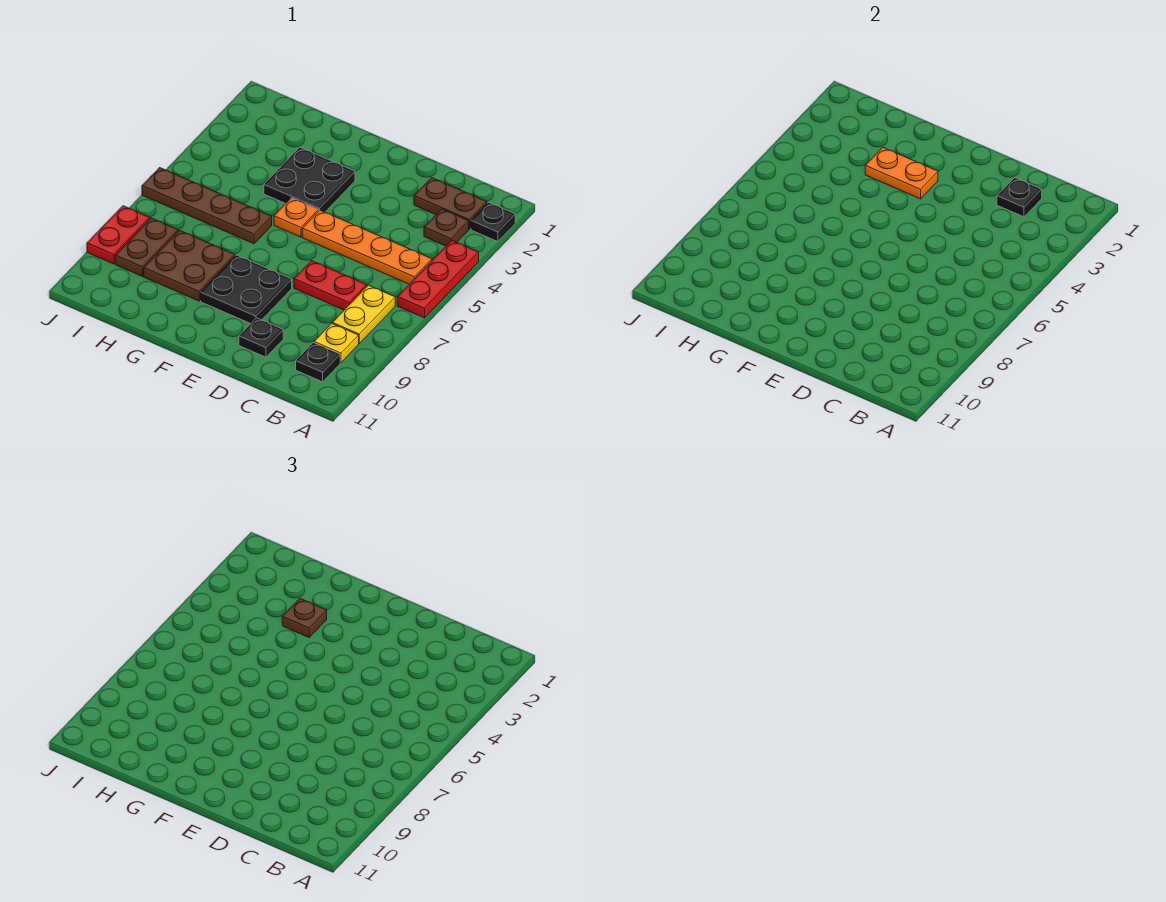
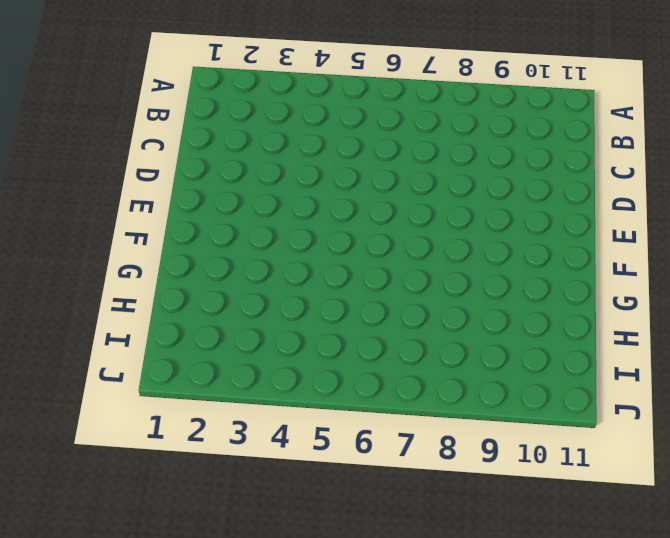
none -> black 1x1 plate [471,202,515,242]
none -> red 1x3 plate [397,240,479,318]
none -> brown 1x2 plate [414,178,487,229]

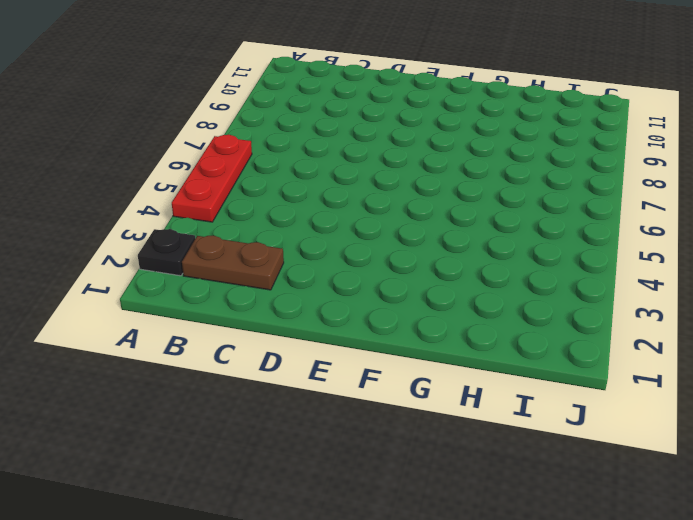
none -> brown 1x1 plate [424,209,469,246]
none -> orange 1x4 plate [302,210,432,284]
none -> yellow 1x2 plate [332,285,395,343]

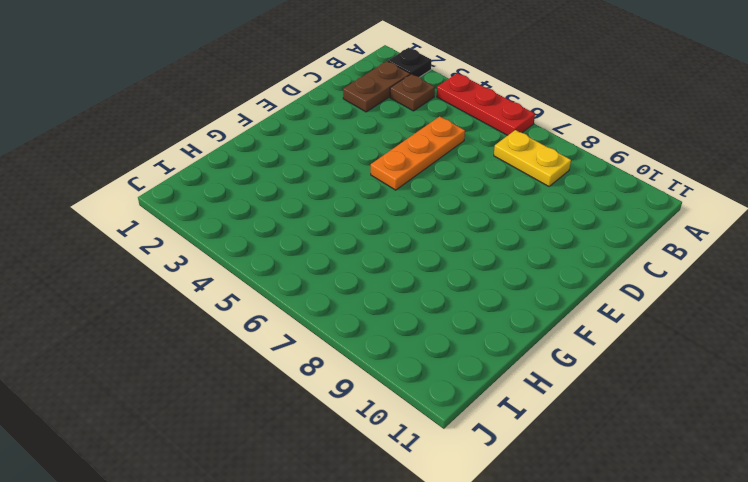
orange 1x3 plate [371,116,465,190] -> orange 1x4 plate [302,210,432,284]
none -> yellow 1x1 plate [314,323,359,363]
none -> black 1x1 plate [296,343,340,382]
none -> red 1x2 plate [294,261,367,310]

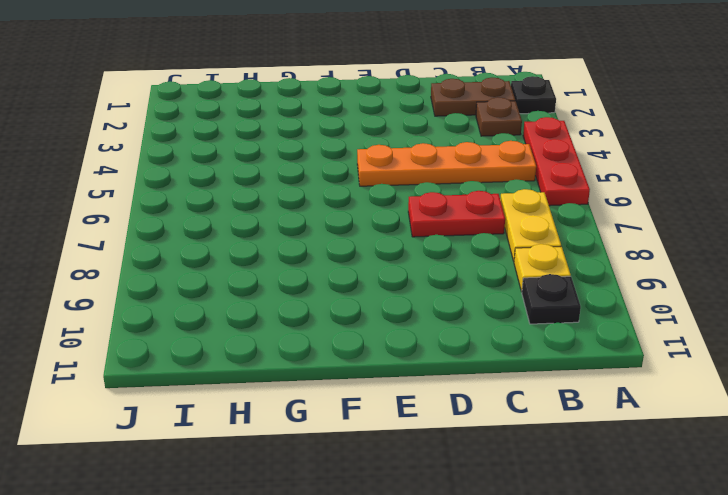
none -> black 1x1 plate [239,318,283,357]
none -> black 2x2 plate [201,255,292,324]
none -> black 2x2 plate [264,147,355,212]

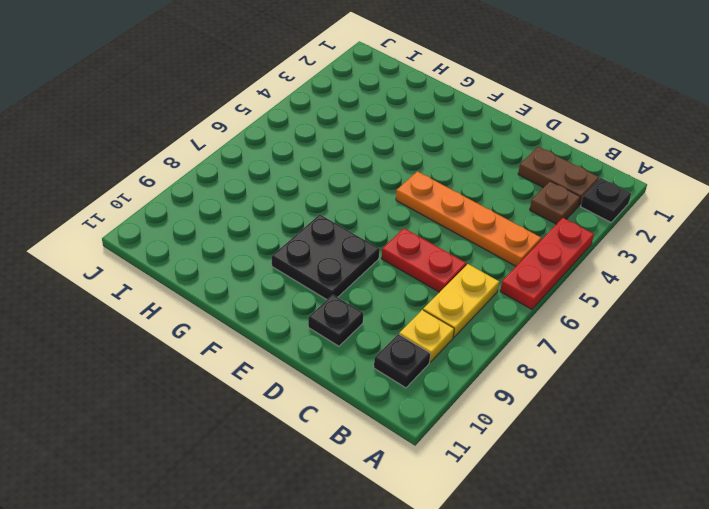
none -> black 2x2 plate [264,147,355,212]
none -> orange 1x1 plate [274,198,318,237]
none -> brown 1x4 plate [142,168,272,244]

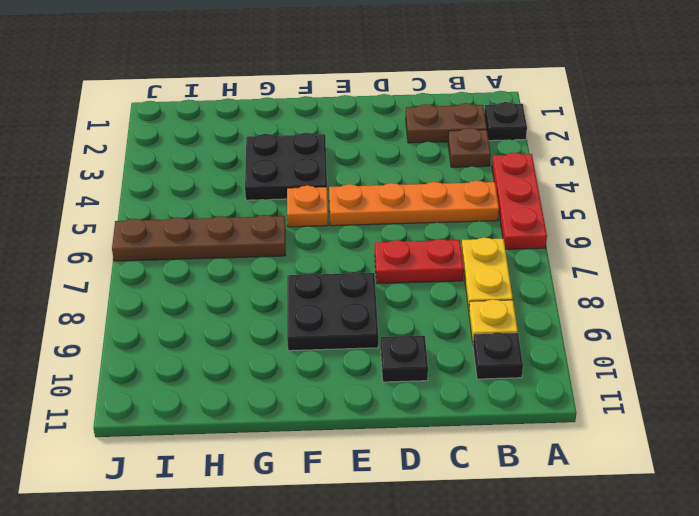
none -> brown 2x2 plate [144,230,235,301]
none -> brown 1x2 plate [115,218,178,276]
none -> red 1x2 plate [87,206,150,264]

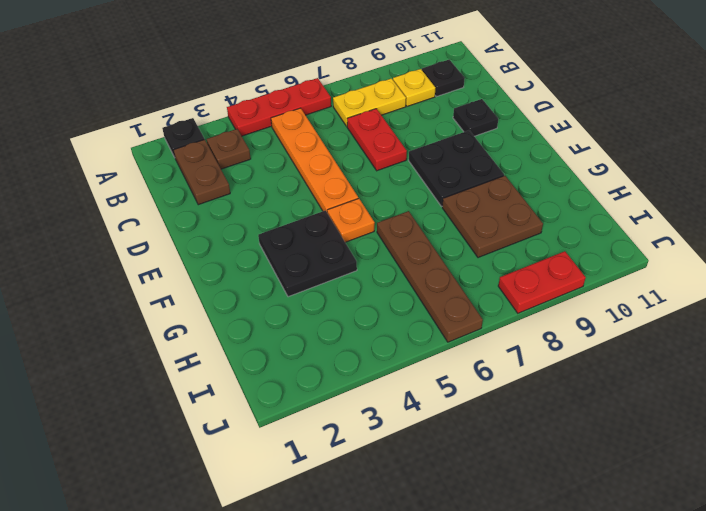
none -> brown 1x2 plate [115,218,178,276]
none -> black 1x1 plate [997,178,1042,217]
none -> orange 1x2 plate [865,147,938,199]

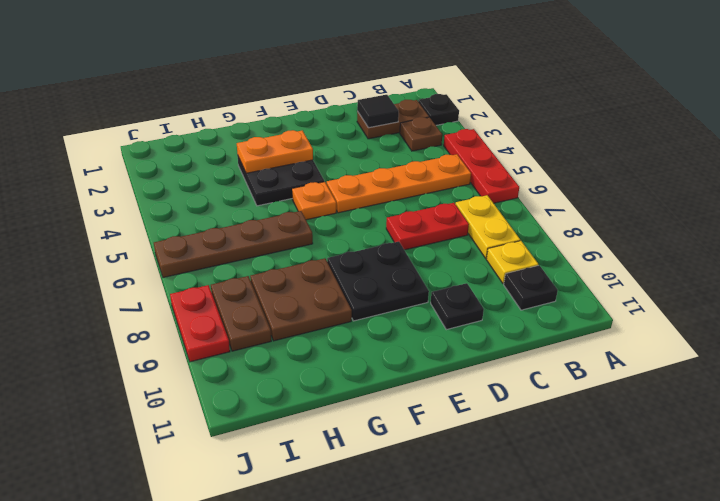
black 1x1 tile [357,95,399,128] -> black 1x1 plate [997,178,1042,217]
none -> brown 1x1 plate [282,598,327,637]

